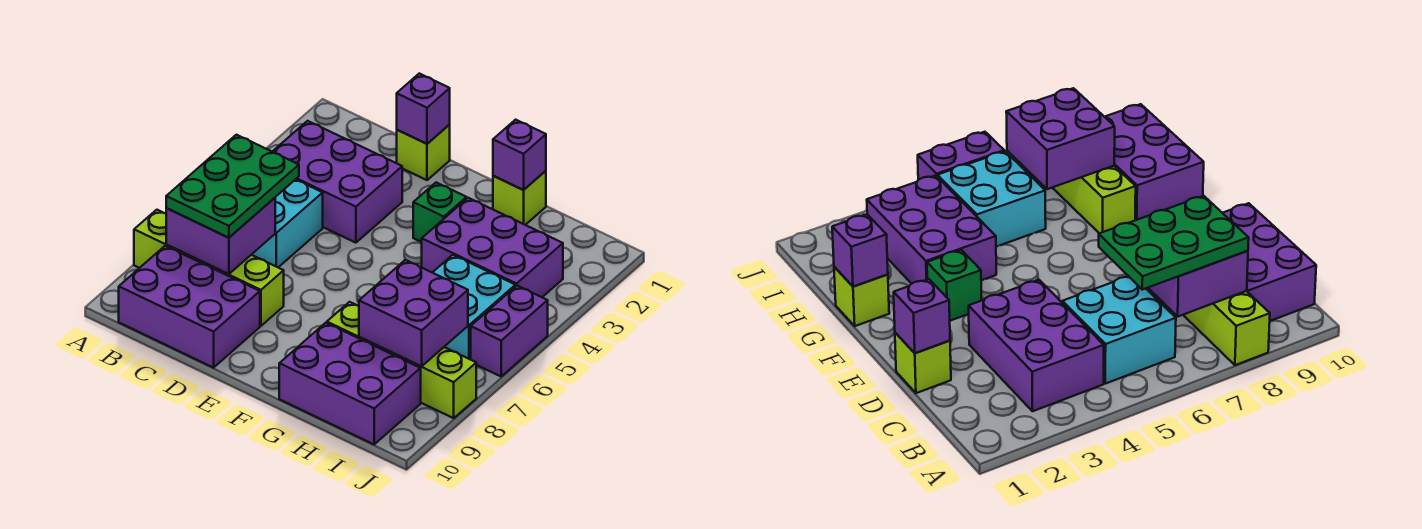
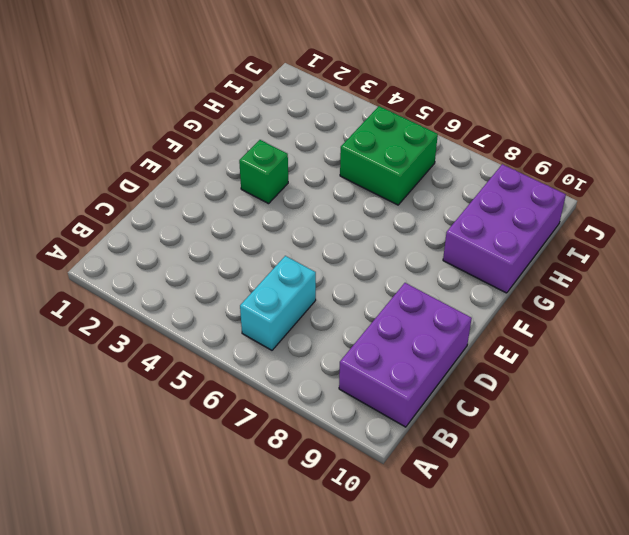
cyan 1x2 brick [240,256,316,350] -> cyan 2x2 brick [252,179,323,267]
green 2x2 brick [340,106,438,205] -> cyan 2x2 brick [432,255,515,360]
none -> lime 1x4 brick [134,210,284,326]
none -> purple 2x3 brick [272,121,402,243]
none -> lime 1x1 brick [397,125,450,180]

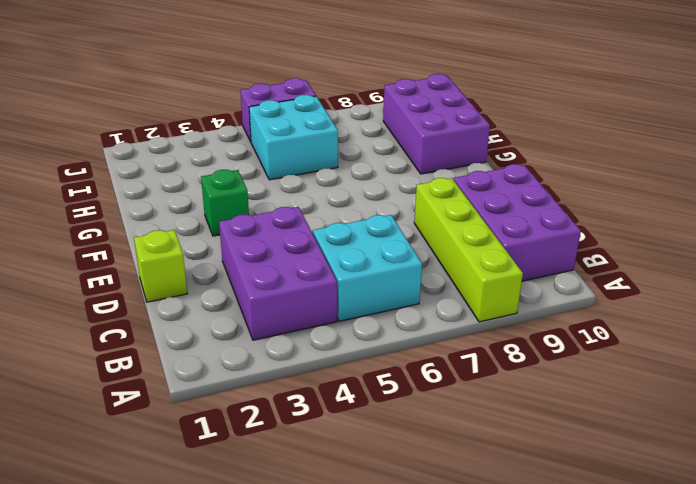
none -> lime 1x1 brick [493,171,546,225]
none -> purple 2x3 brick [422,198,563,297]
none -> lime 1x4 brick [327,302,476,418]

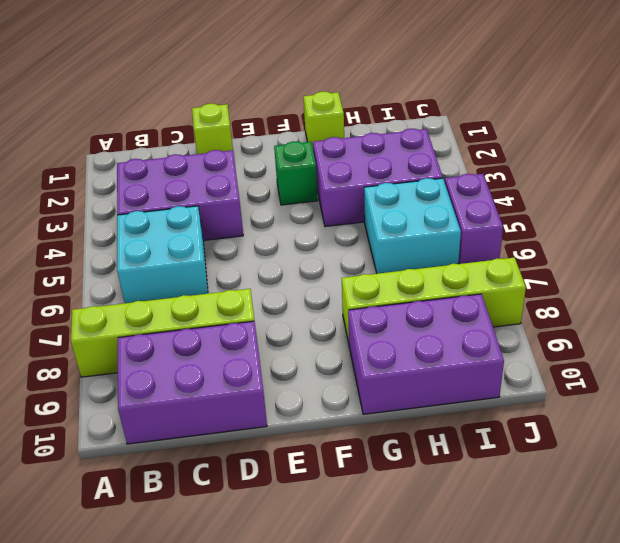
none -> purple 2x2 brick [166,198,275,274]
none -> purple 1x1 brick [397,74,450,144]
none -> purple 1x1 brick [493,120,546,190]

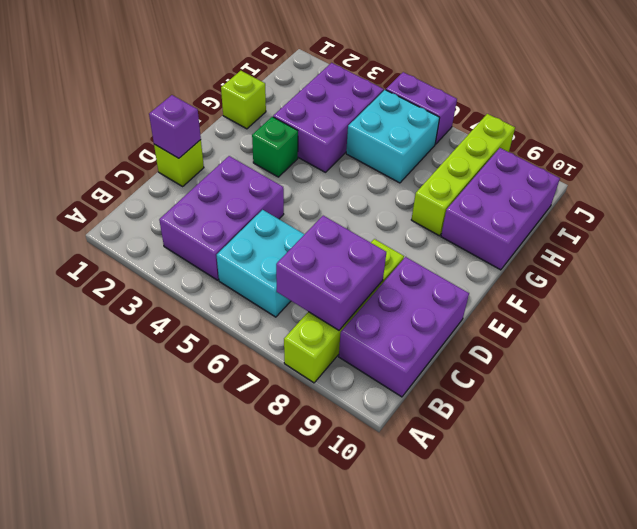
none -> purple 1x1 brick [493,120,546,190]
none -> purple 2x2 brick [359,260,468,366]
none -> green 2x3 plate [166,135,299,238]

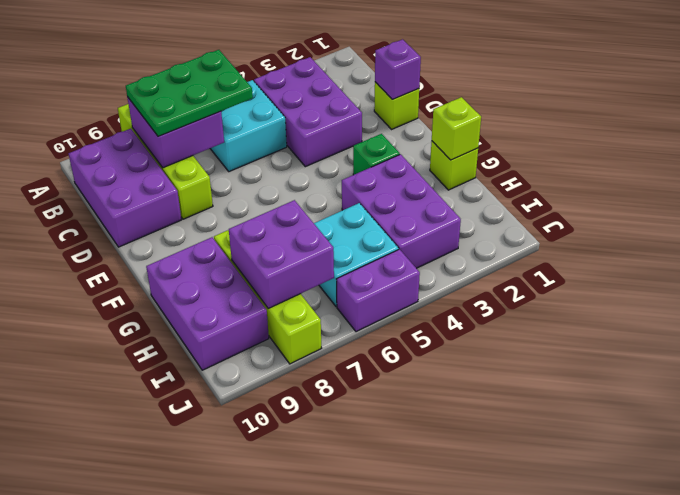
lime 1x1 brick [432,97,481,160] -> purple 1x1 brick [493,120,546,190]

